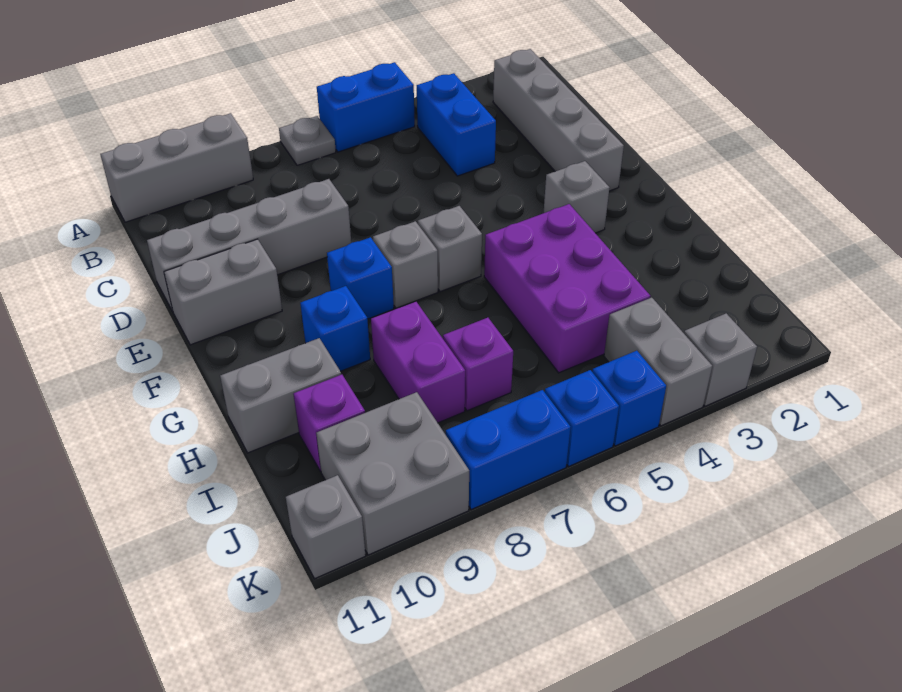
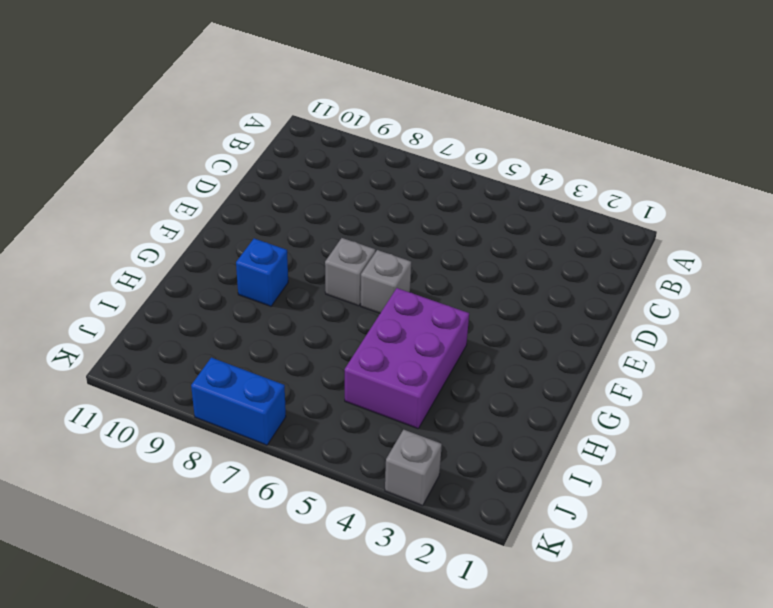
none -> blue 1x2 brick [317,62,415,152]
none -> grey 1x1 plate [279,116,336,165]
none -> grey 1x3 brick [100,113,253,222]

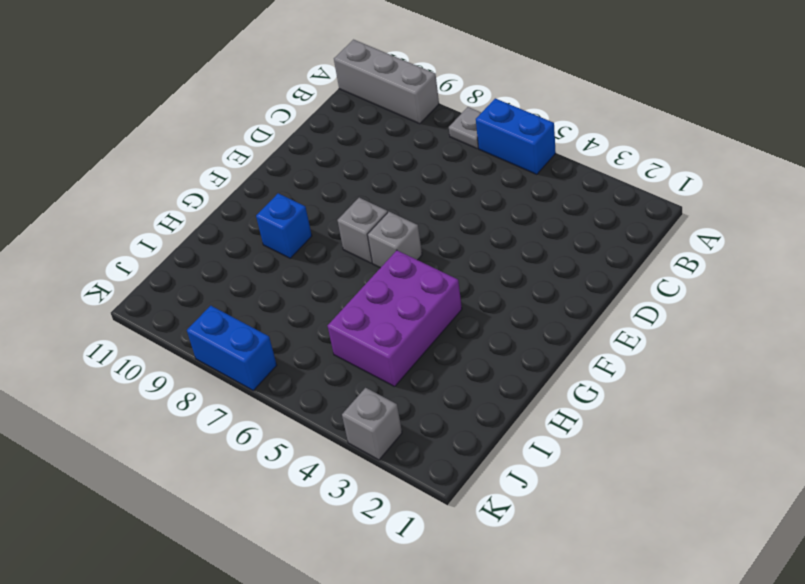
none -> grey 1x4 brick [493,49,624,191]
none -> blue 1x2 brick [417,73,496,176]
none -> grey 1x4 brick [147,179,351,311]

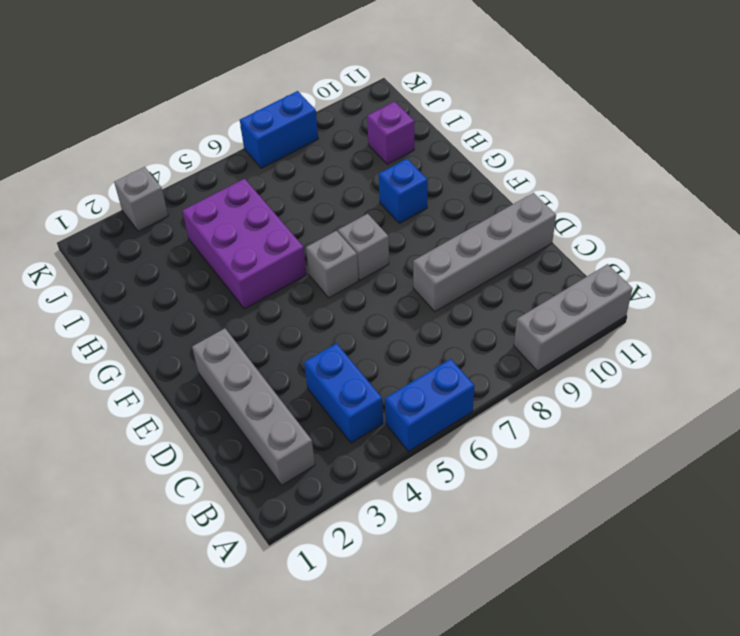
none -> grey 1x1 plate [279,116,336,165]
none -> grey 1x2 brick [164,239,282,345]
none -> grey 1x1 brick [544,161,610,233]

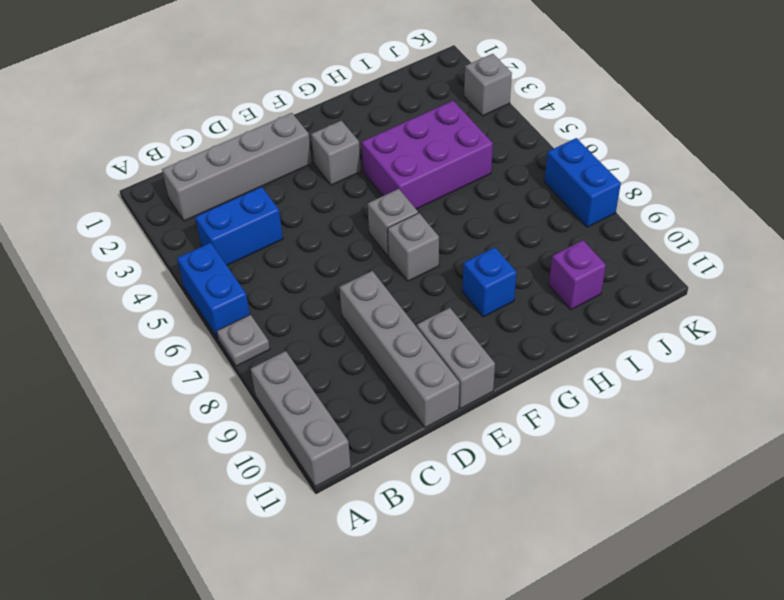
none -> blue 1x1 brick [327,237,394,319]
none -> purple 1x2 brick [371,302,465,423]
none -> grey 1x2 brick [220,338,341,453]

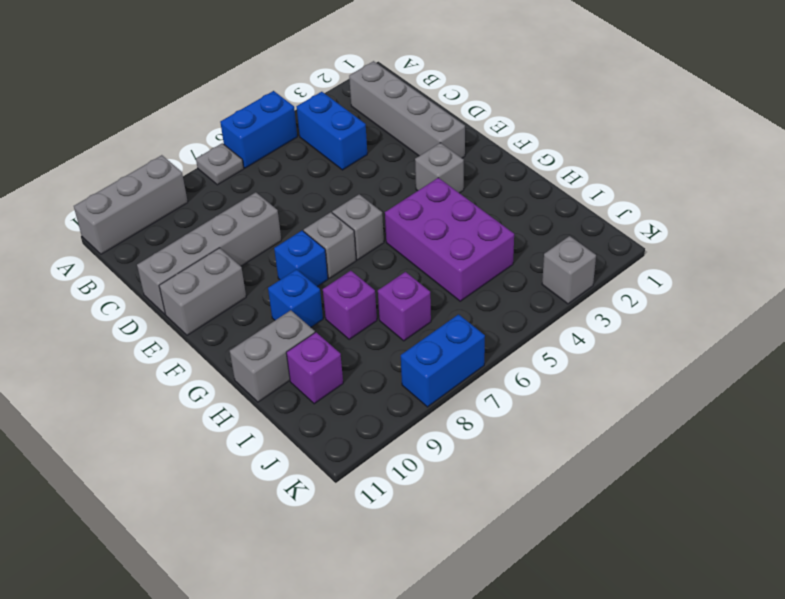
purple 1x1 brick [323,271,377,339] -> purple 1x2 brick [371,302,465,423]
none -> grey 1x2 brick [604,298,712,426]
none -> grey 2x2 brick [316,392,469,555]
none -> blue 1x1 brick [592,351,666,446]

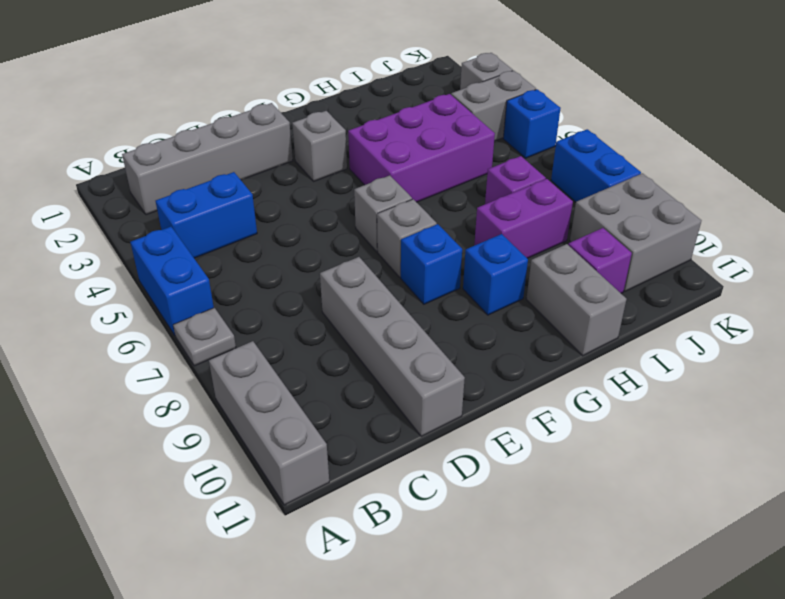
none -> grey 1x2 brick [164,239,282,345]
none -> blue 1x1 brick [545,370,619,466]
none -> grey 1x1 brick [286,475,366,579]

